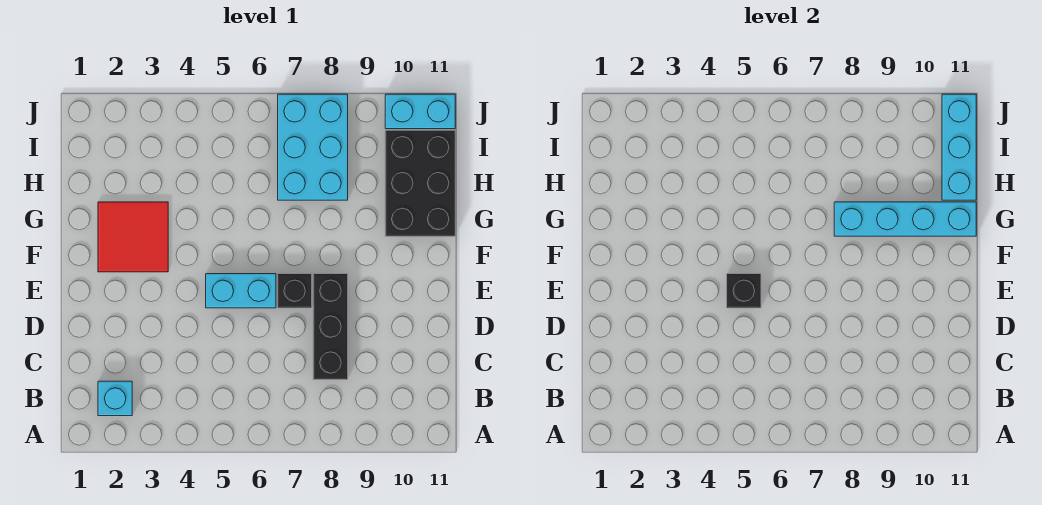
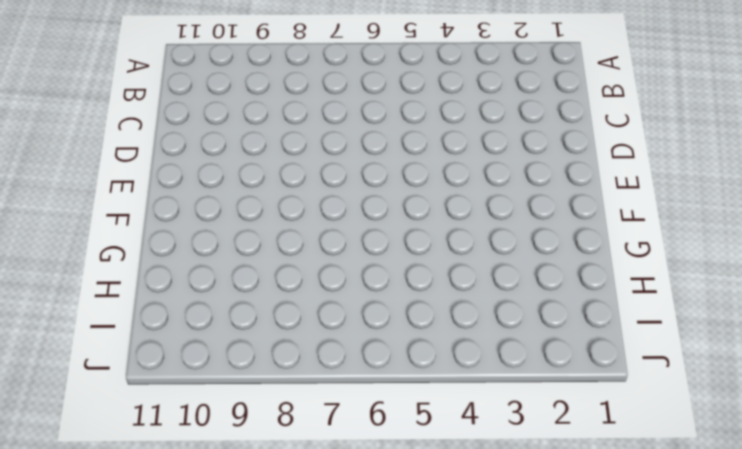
none -> cyan 1x1 brick [98,381,132,416]
none -> black 1x3 brick [313,274,348,380]

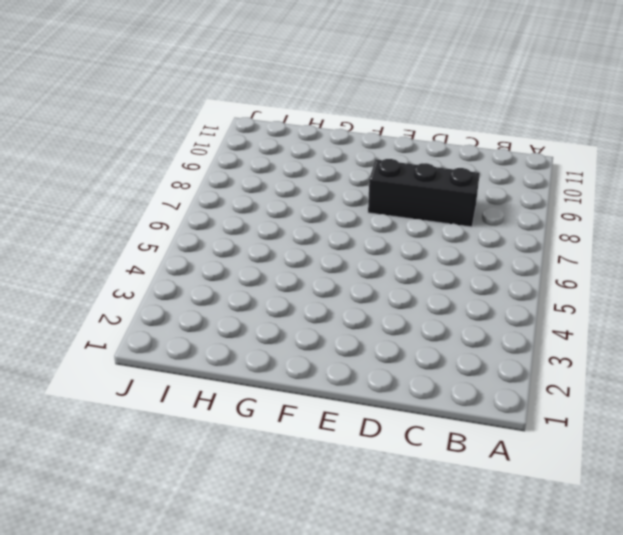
none -> cyan 1x1 brick [98,381,132,416]
none -> cyan 1x2 brick [206,274,276,308]

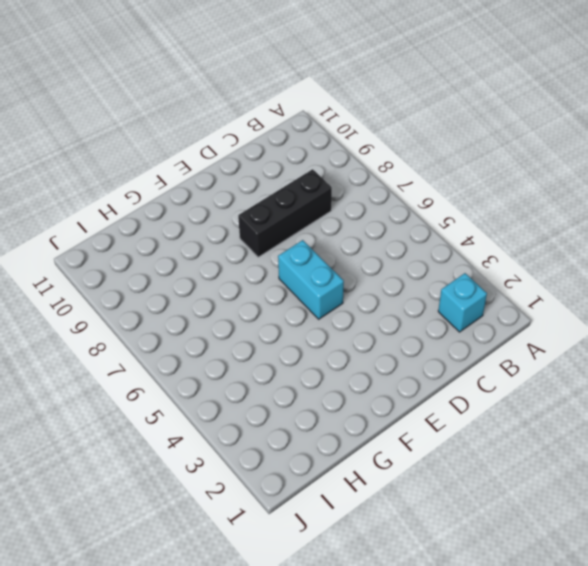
none -> black 1x1 brick [278,274,312,308]
none -> red 2x2 tile [98,202,168,272]

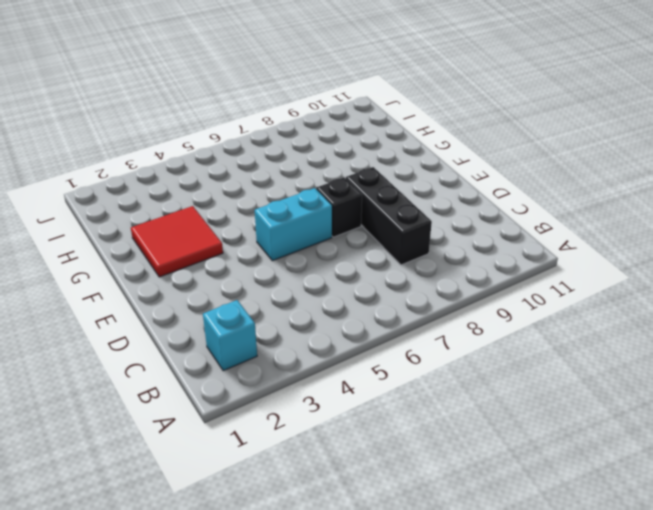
none -> black 2x3 brick [385,130,455,236]
none -> cyan 2x3 brick [278,94,348,200]

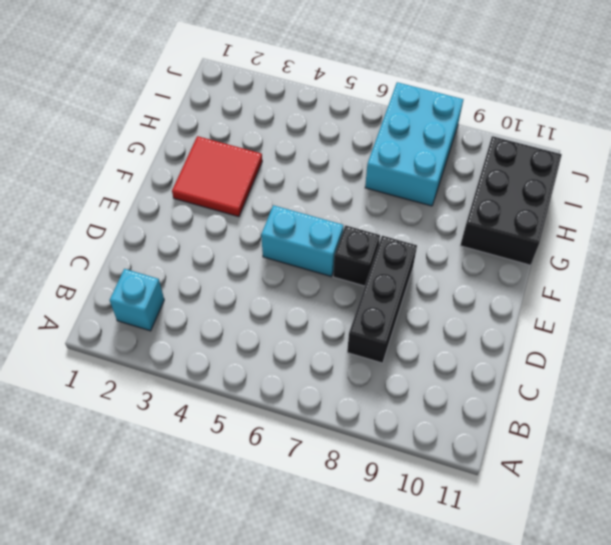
none -> cyan 1x2 brick [385,94,455,129]
none -> black 1x1 brick [727,274,761,308]

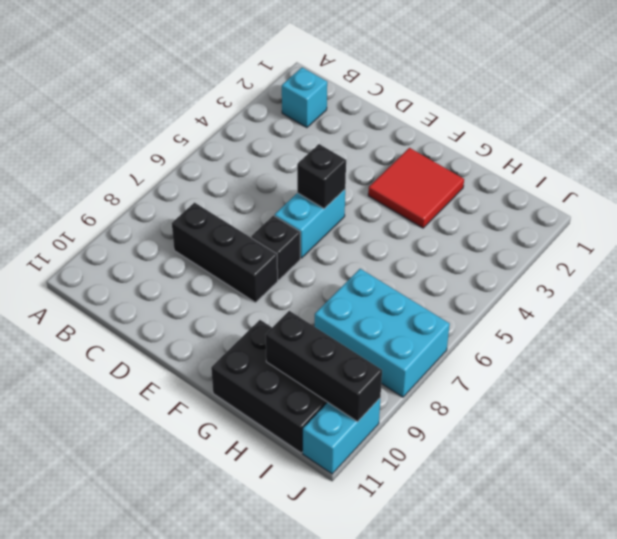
black 1x3 brick [266,311,382,422] -> none
none -> cyan 1x4 brick [834,202,976,236]
none -> cyan 1x3 brick [942,94,976,200]

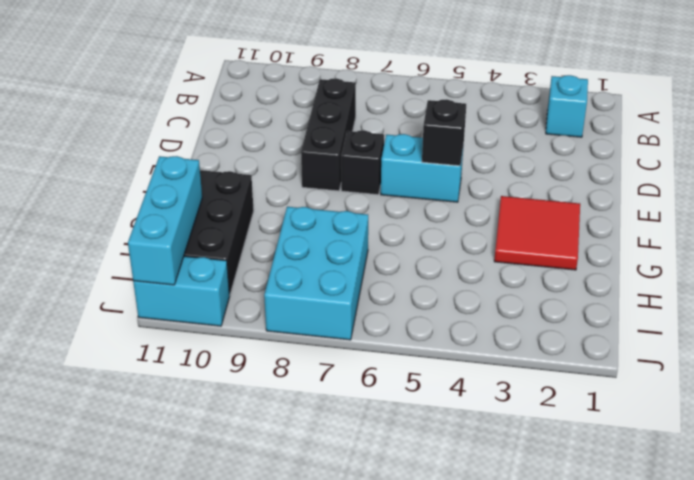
none -> cyan 1x4 brick [834,202,976,236]

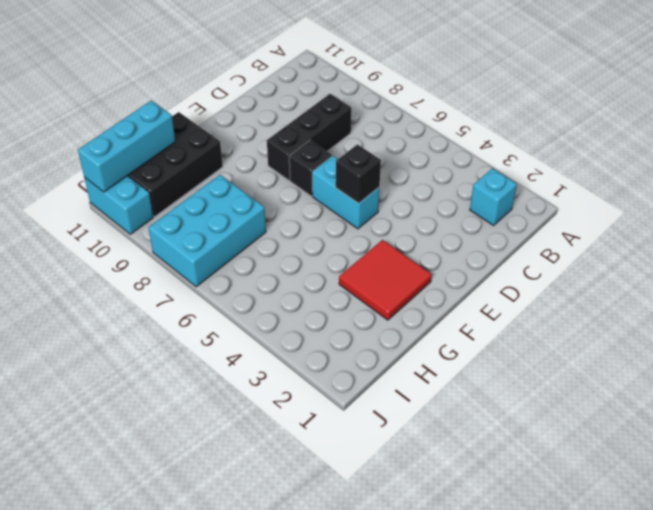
none -> cyan 1x4 brick [834,202,976,236]

